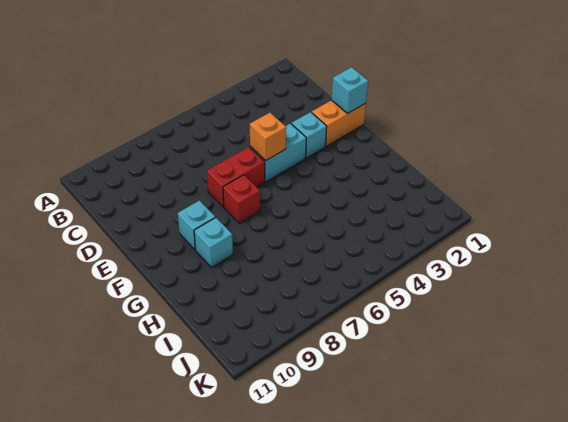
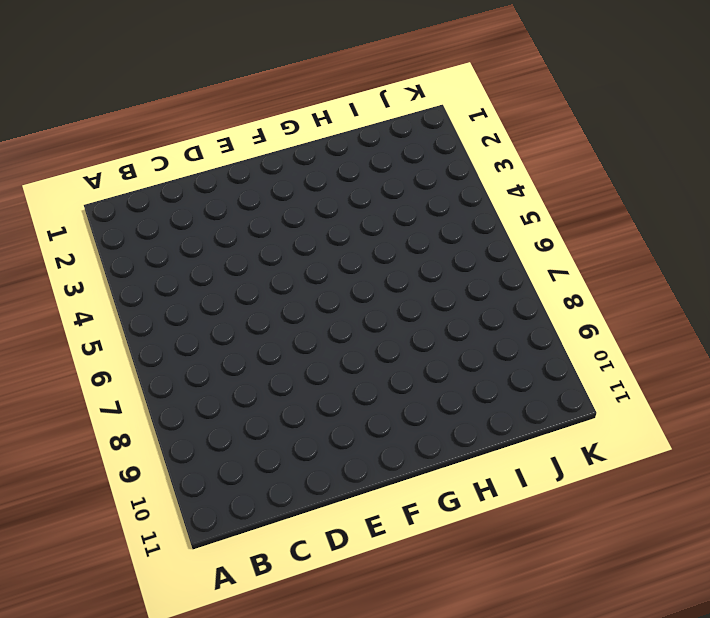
none -> orange 1x2 brick [312,100,366,146]
none -> cyan 1x1 brick [291,112,327,158]

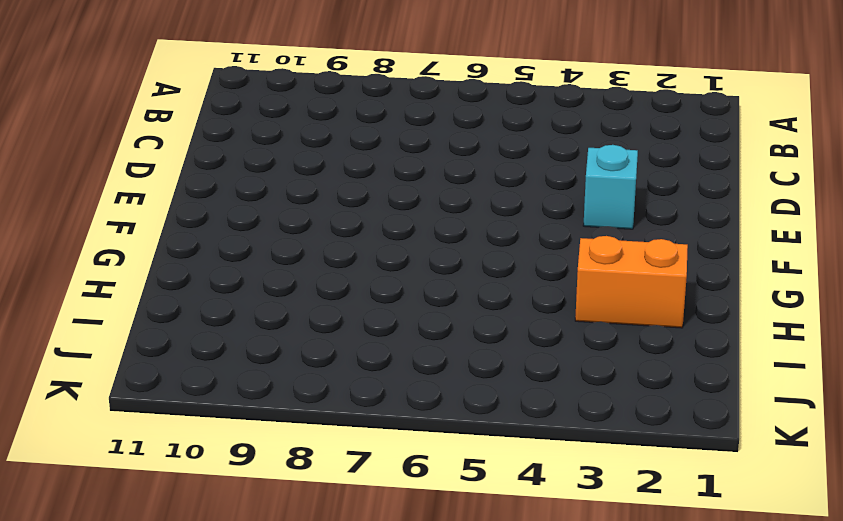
orange 1x2 brick [575,236,688,328] -> orange 1x2 brick moved to [312,100,366,146]
none -> cyan 1x2 brick [250,124,306,182]
none -> red 1x2 brick [207,147,265,207]

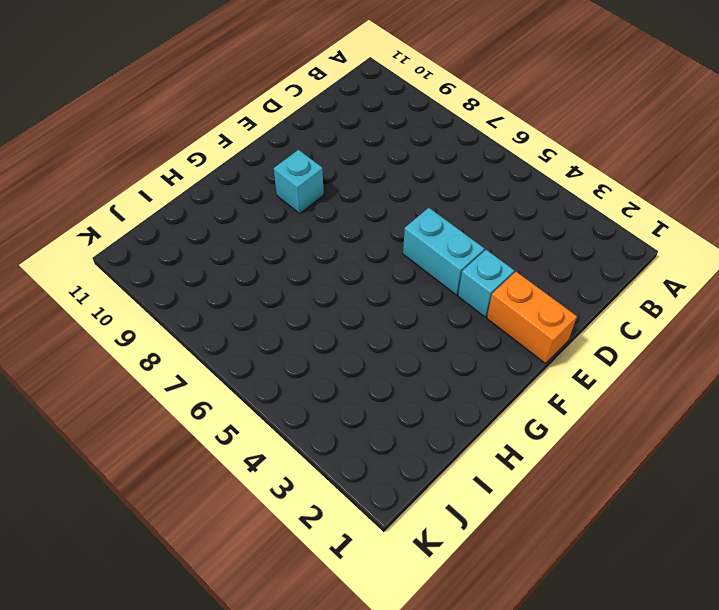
none -> red 1x2 brick [207,147,265,207]
none -> red 1x1 brick [223,175,260,223]

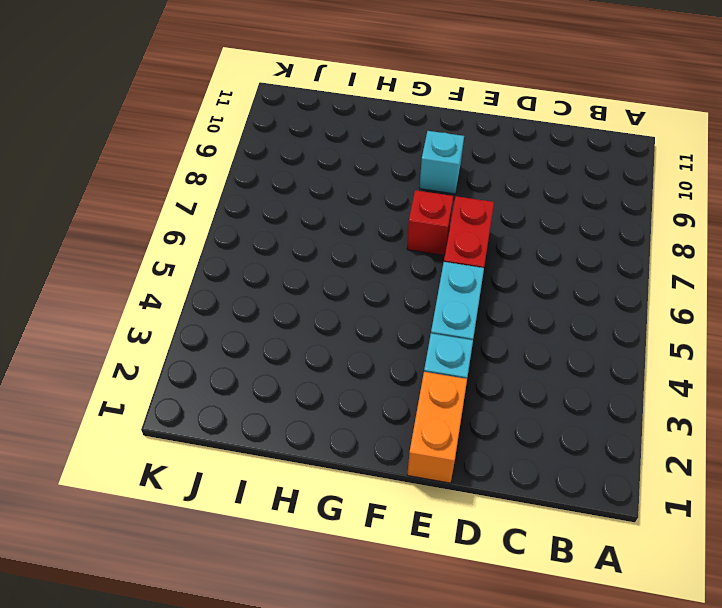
none -> cyan 1x1 brick [194,218,233,268]
none -> cyan 1x1 brick [331,67,368,114]

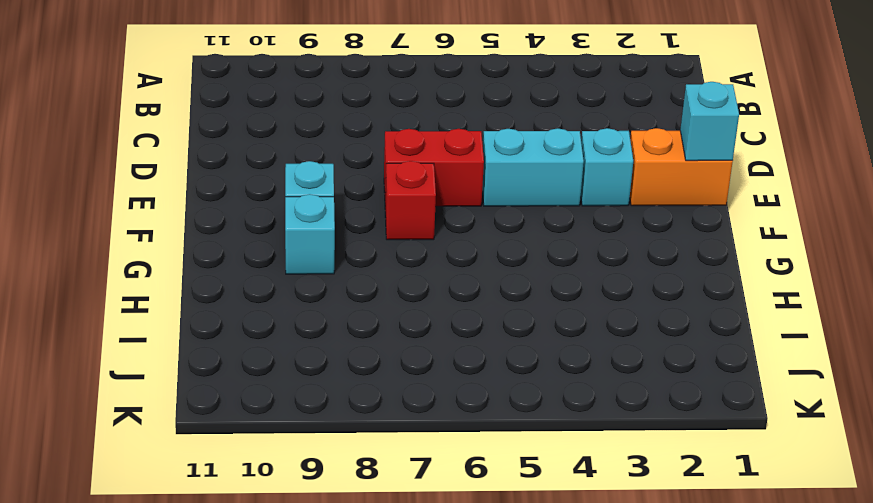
none -> orange 1x1 brick [250,113,286,161]

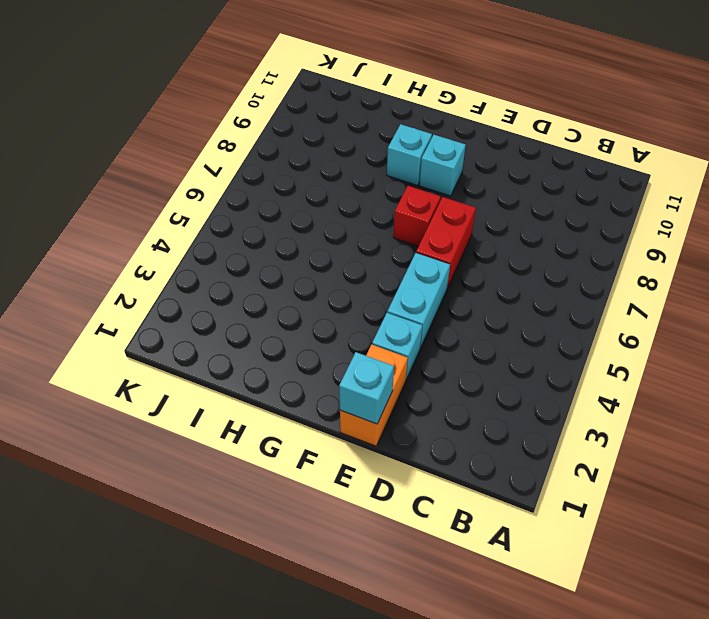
none -> orange 1x1 brick [250,113,286,161]

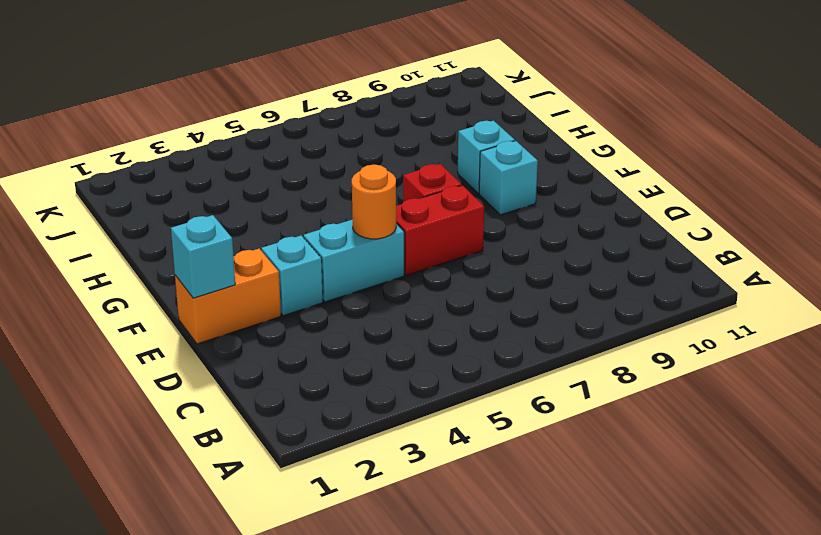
orange 1x1 round brick [352,165,396,239] -> orange 1x1 brick [250,113,286,161]

